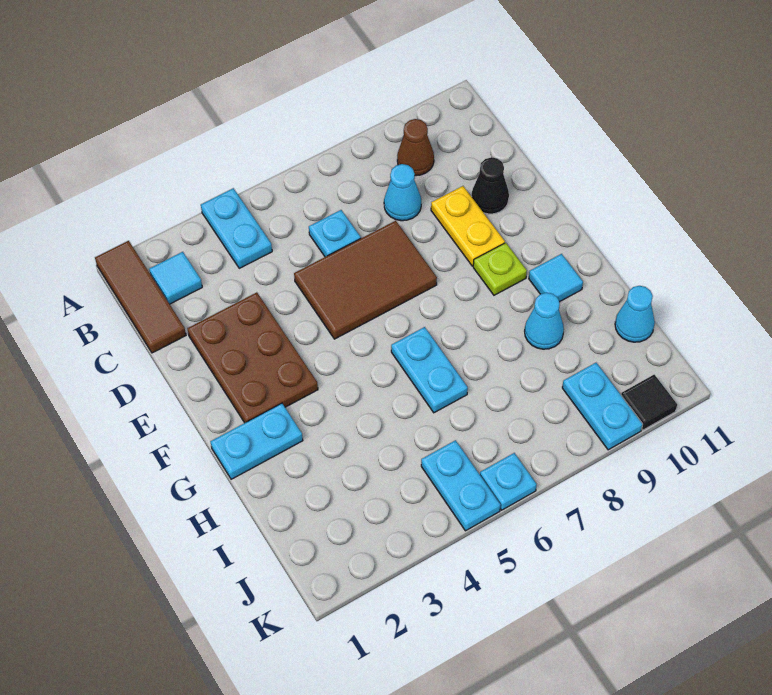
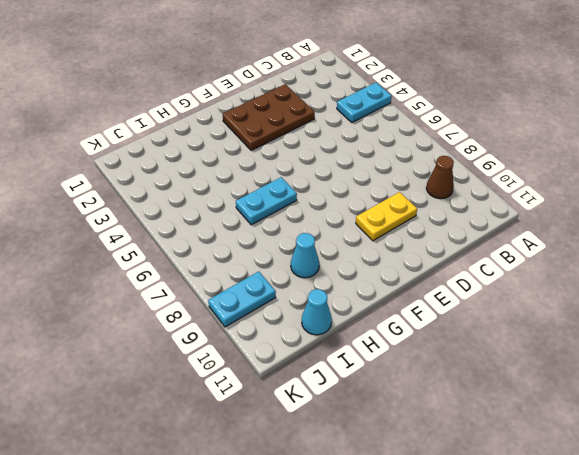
none -> brown 1x3 tile [95,241,186,353]
none -> cyan 1x1 tile [149,252,202,304]
none -> cyan 1x1 plate [309,210,361,257]

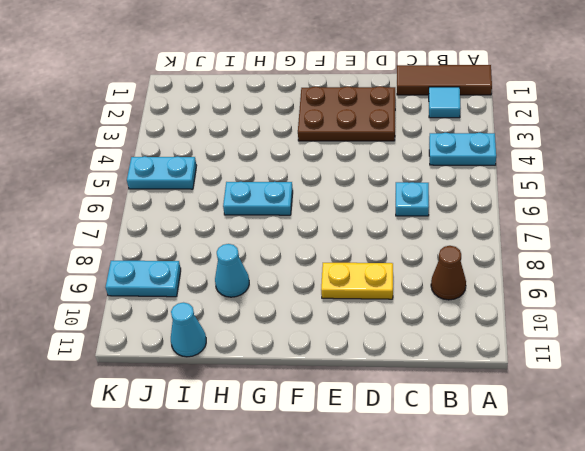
none -> cyan 1x1 cone [384,164,421,221]
none -> brown 2x3 tile [294,221,437,339]
none -> black 1x1 cone [471,157,509,214]

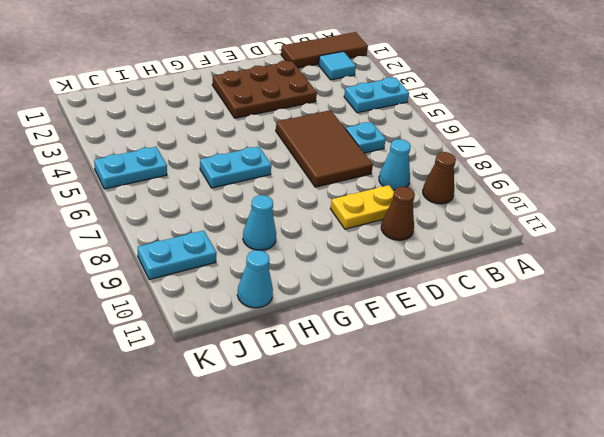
brown 1x1 cone [381,187,415,240] -> black 1x1 cone [471,157,509,214]
none -> lime 1x1 plate [473,243,527,295]
none -> cyan 1x2 plate [210,403,303,479]
none -> cyan 1x1 tile [529,254,583,302]

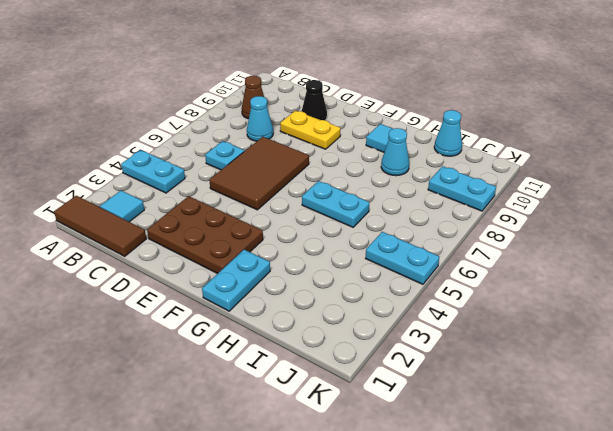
none -> lime 1x1 plate [473,243,527,295]
none -> cyan 1x1 plate [480,453,537,510]
none -> black 1x1 tile [621,375,677,430]

